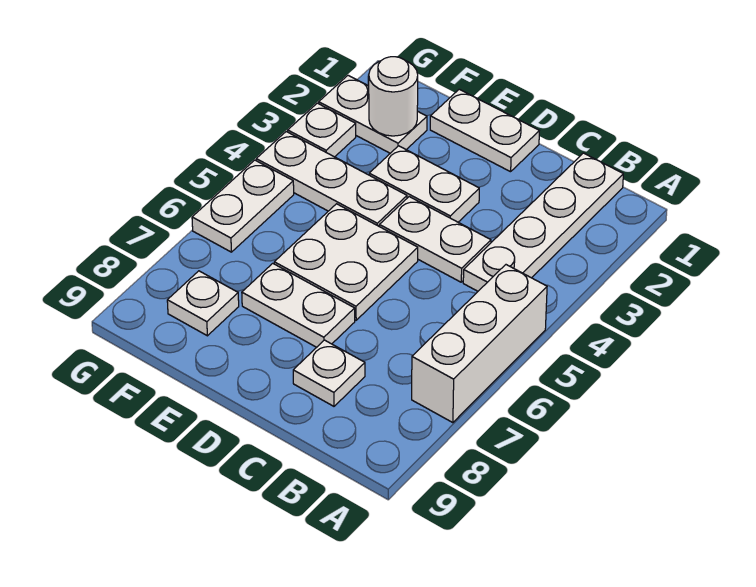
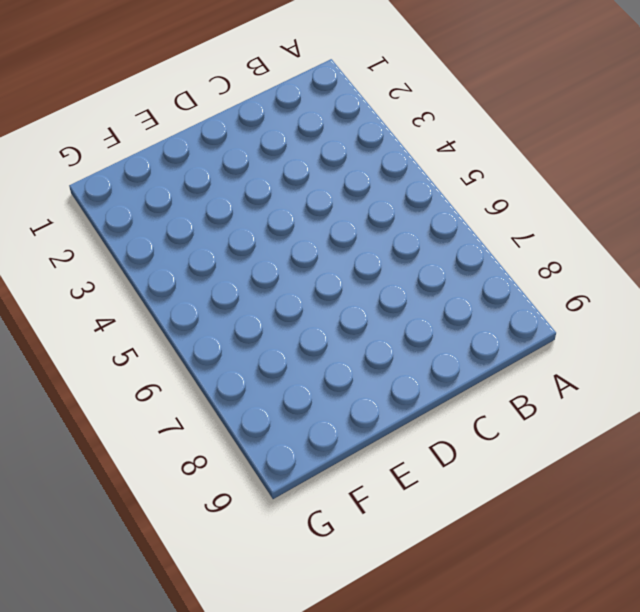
none -> white 1x3 brick [412,265,547,423]
none -> white 1x4 plate [463,153,623,291]
none -> white 1x2 plate [379,197,491,282]

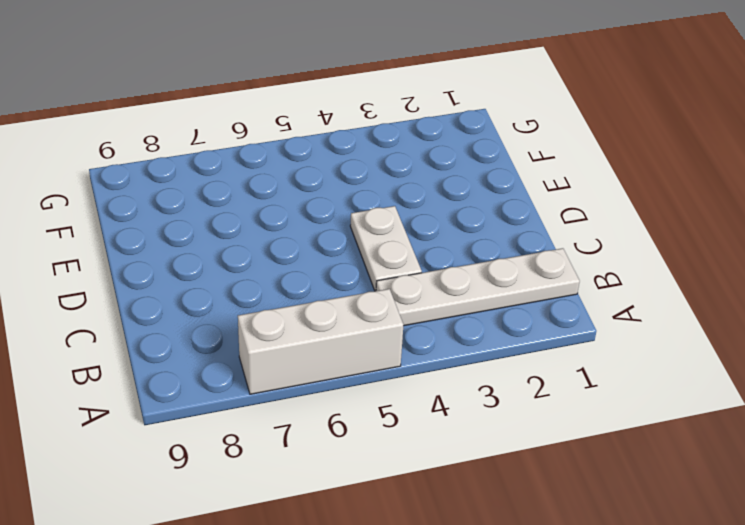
none -> white 1x1 plate [293,340,365,406]
none -> white 1x2 plate [430,89,539,172]
none -> white 1x2 plate [369,146,479,222]

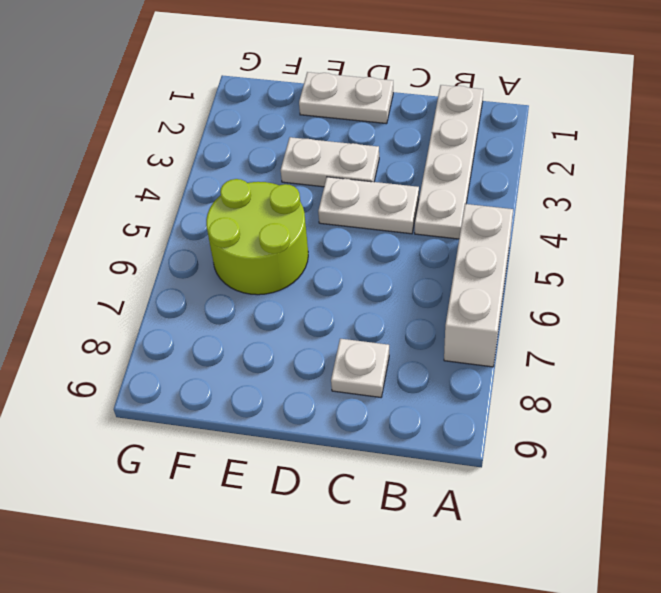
lime 2x2 round brick [206,179,308,295] -> white 2x2 plate [274,204,418,320]
none -> white 1x2 plate [242,263,355,347]
none -> white 1x3 plate [256,132,407,226]
none -> white 1x2 plate [319,75,427,153]

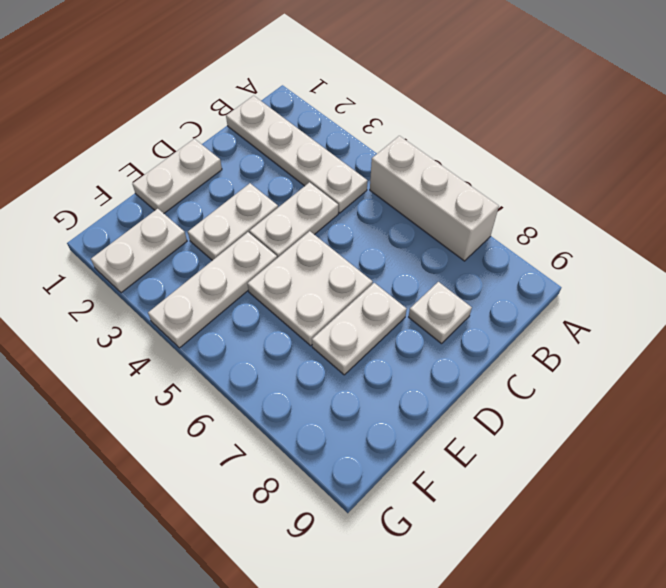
none -> white 1x1 plate [167,271,239,336]
none -> white 1x1 plate [288,103,356,157]
none -> white 1x2 plate [192,160,294,252]

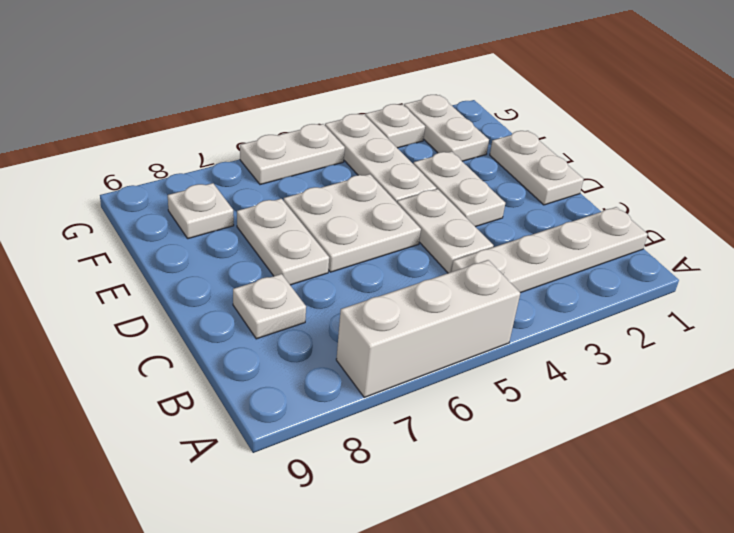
none -> white 1x1 round brick [369,57,418,136]

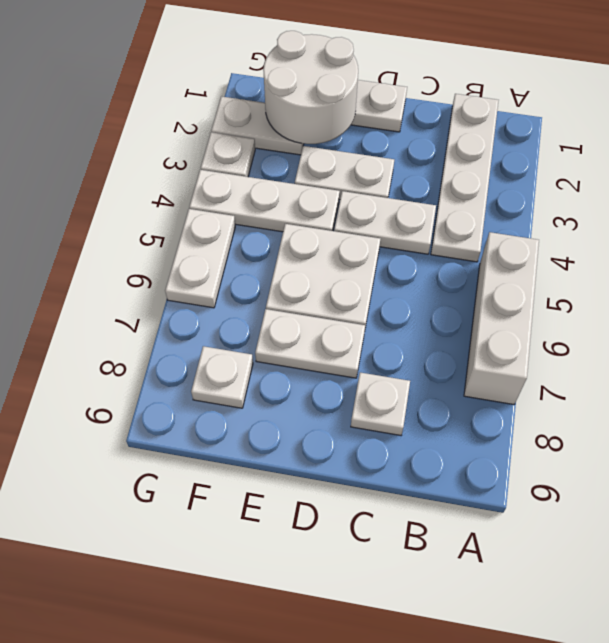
white 2x2 round brick [263,31,358,144] -> white 1x1 round brick [369,57,418,136]

